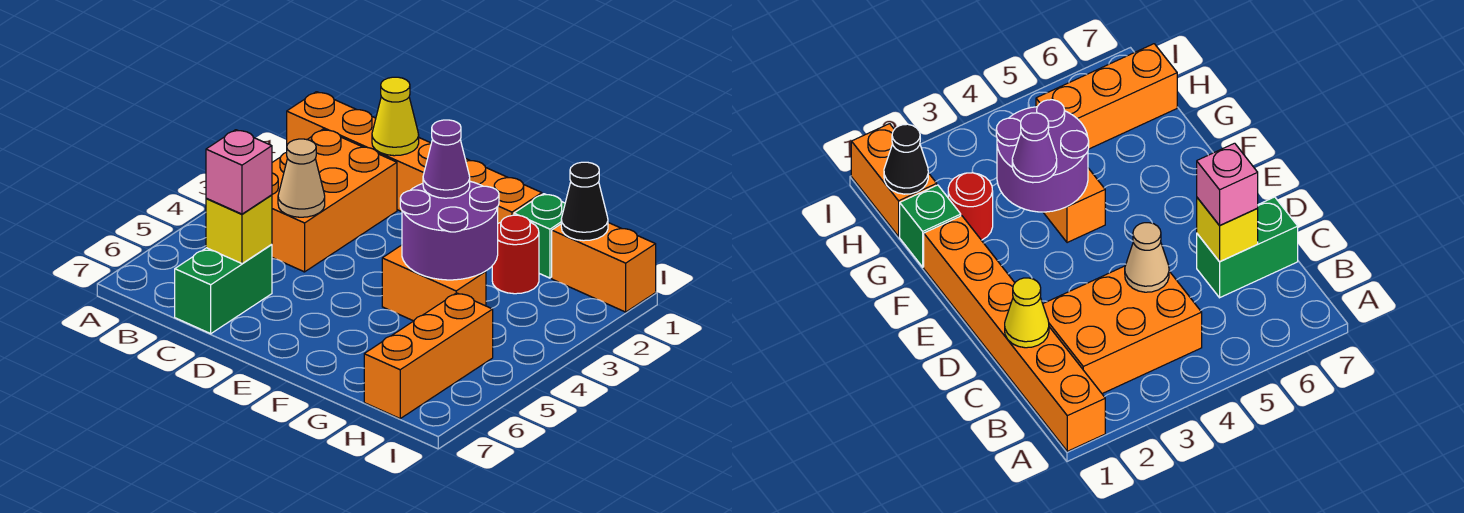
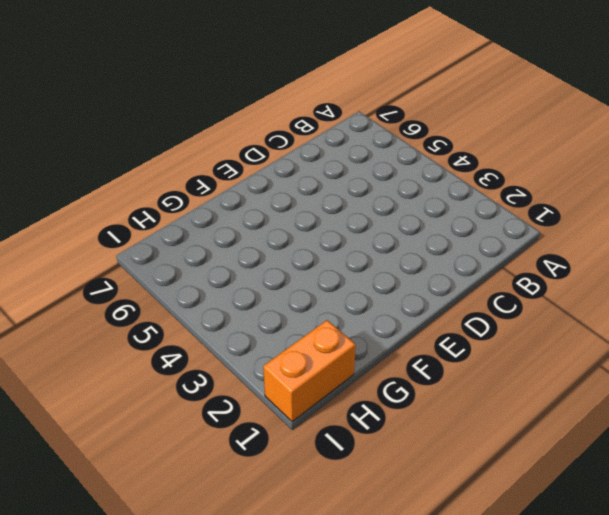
none -> orange 1x6 brick [287,92,542,223]
none -> orange 2x3 brick [272,129,397,272]
none -> green 1x2 brick [175,245,272,334]

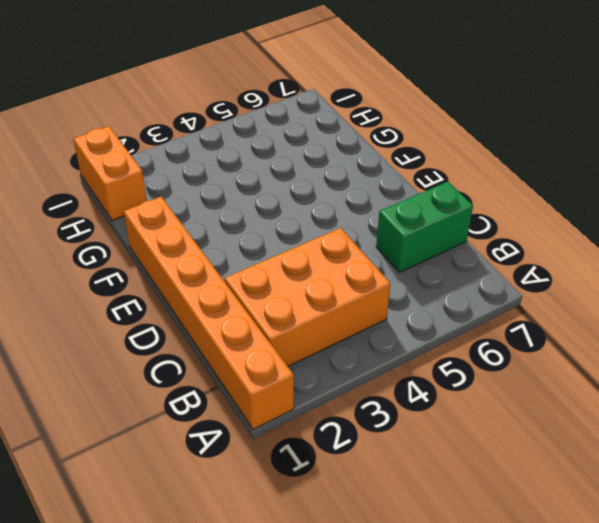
none -> orange 1x2 brick [382,245,486,321]
none -> green 1x1 brick [514,194,565,278]
none -> red 1x1 round brick [492,215,539,294]

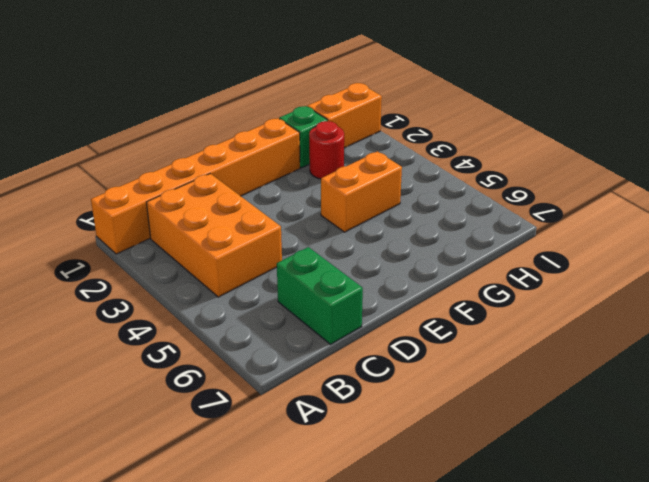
none -> orange 1x3 brick [364,293,493,419]
none -> yellow 1x1 cone [372,77,419,156]
none -> tan 1x1 cone [278,139,325,217]

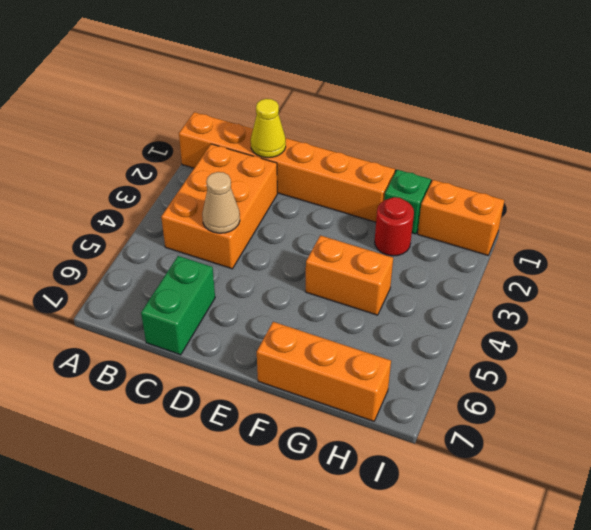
orange 1x3 brick [257,322,391,421] -> orange 1x3 brick turned to [364,293,493,419]
none -> yellow 1x1 brick [206,195,272,264]
none -> purple 2x2 round brick [400,181,499,280]
none -> black 1x1 cone [561,162,608,241]

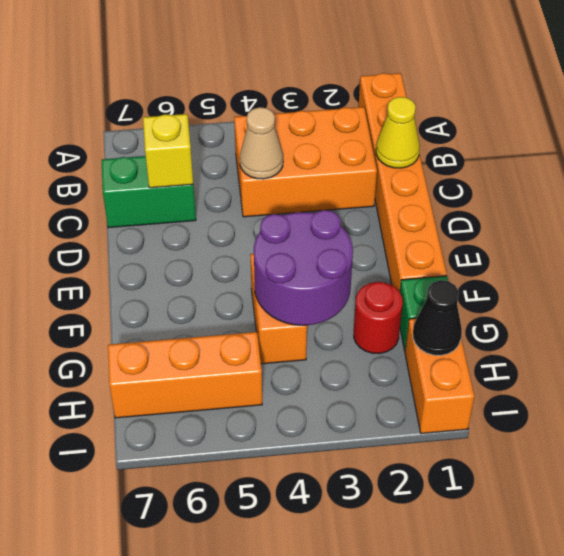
none -> pink 1x1 brick [206,130,272,214]
none -> purple 1x1 cone [423,120,470,198]

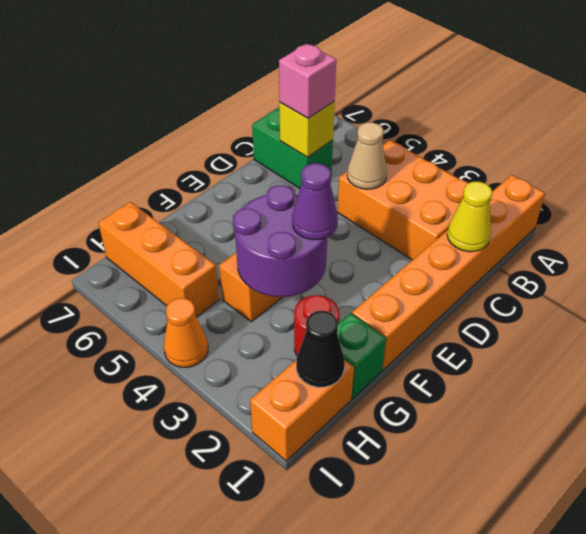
orange 1x1 cone [164,298,208,367] -> none

